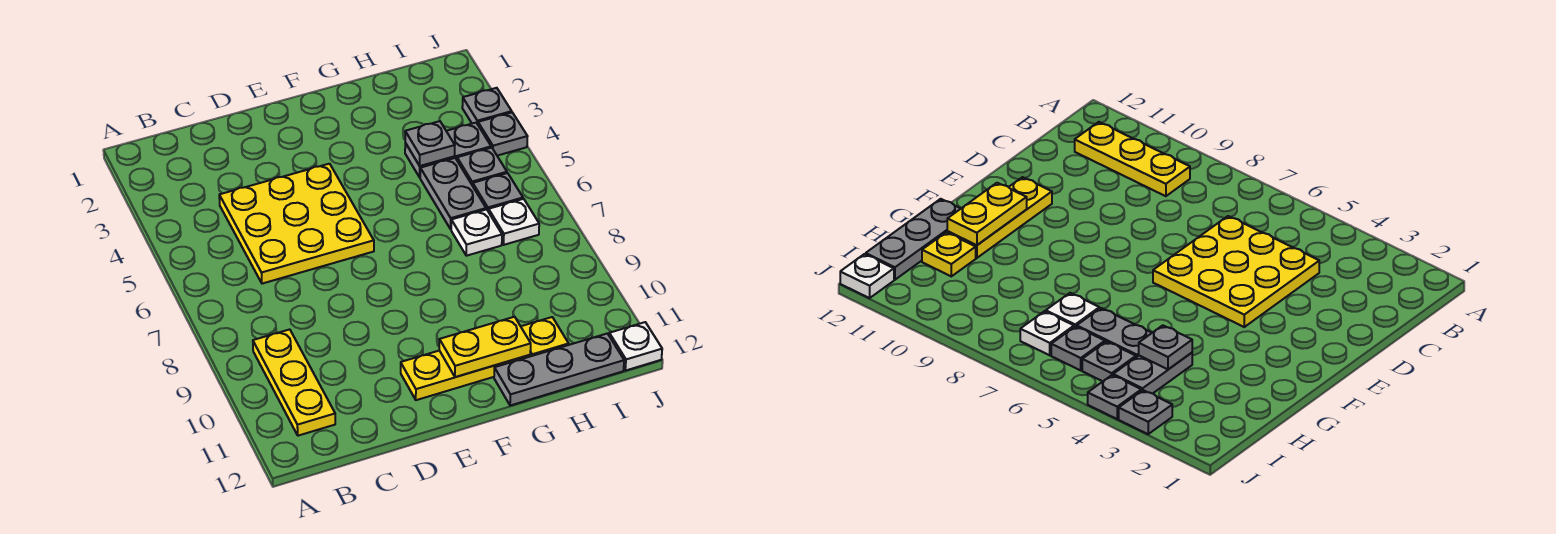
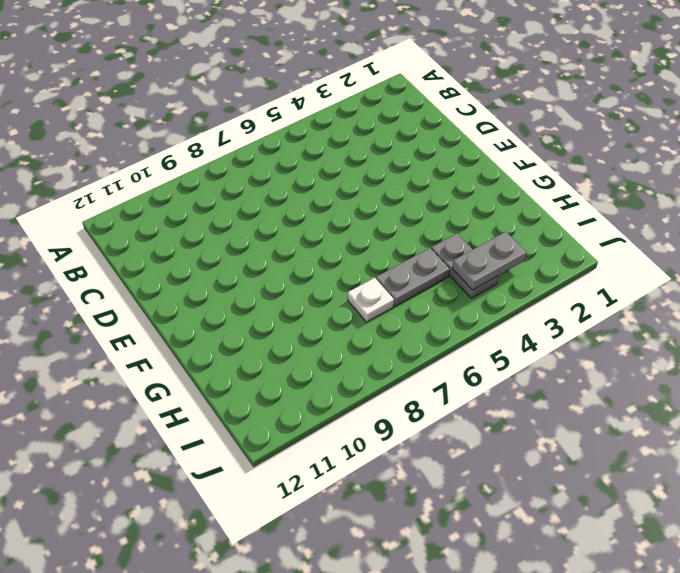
grey 1x2 plate [452,232,527,290] -> none
none -> yellow 1x3 plate [253,329,335,436]
none -> yellow 3x3 plate [219,164,374,284]
none -> yellow 1x3 plate [401,351,530,400]

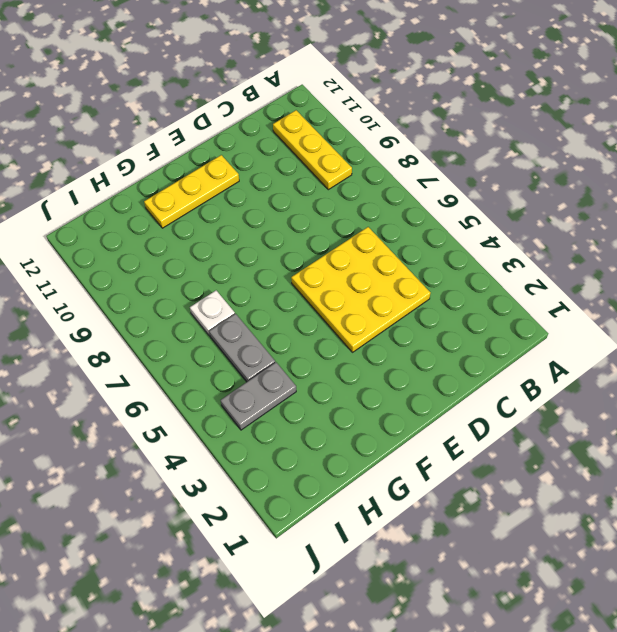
none -> grey 1x3 plate [494,333,624,406]
none -> yellow 1x1 plate [521,317,569,356]
none -> grey 1x1 plate [457,148,507,186]

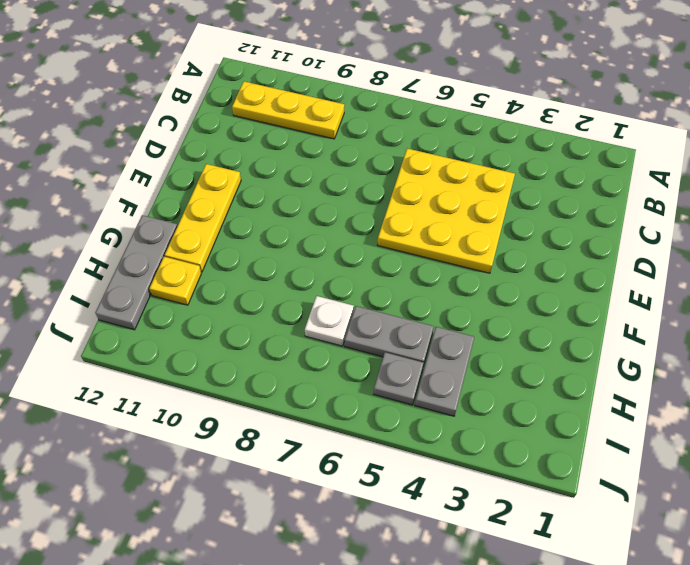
none -> grey 1x1 plate [473,173,523,212]
none -> white 1x1 plate [489,199,539,245]
none -> grey 1x1 plate [462,88,512,124]

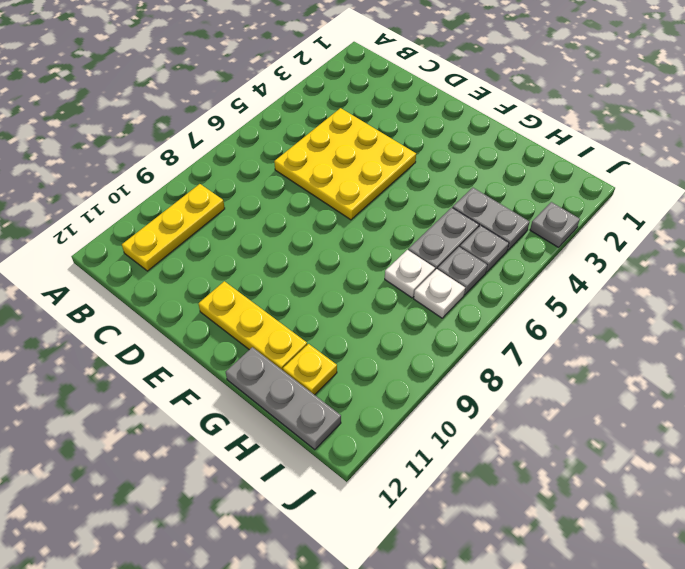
none -> grey 1x1 plate [478,113,528,156]
none -> white 1x1 plate [609,322,662,371]
none -> yellow 1x2 plate [439,317,531,377]

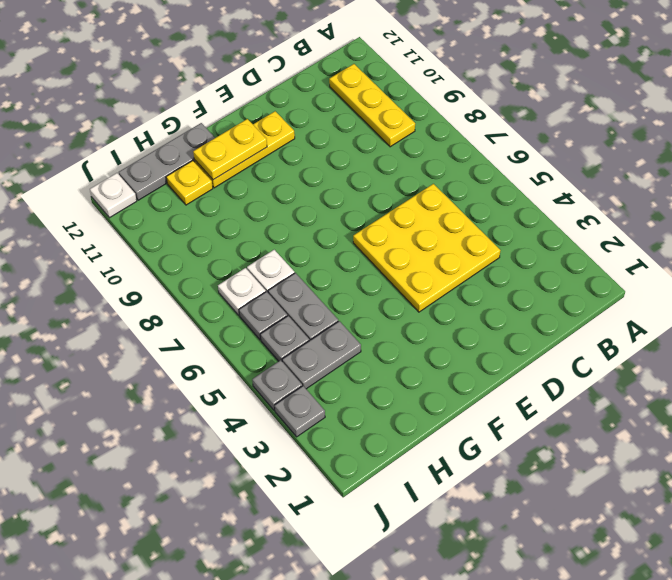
none -> grey 1x1 plate [405,121,455,166]

